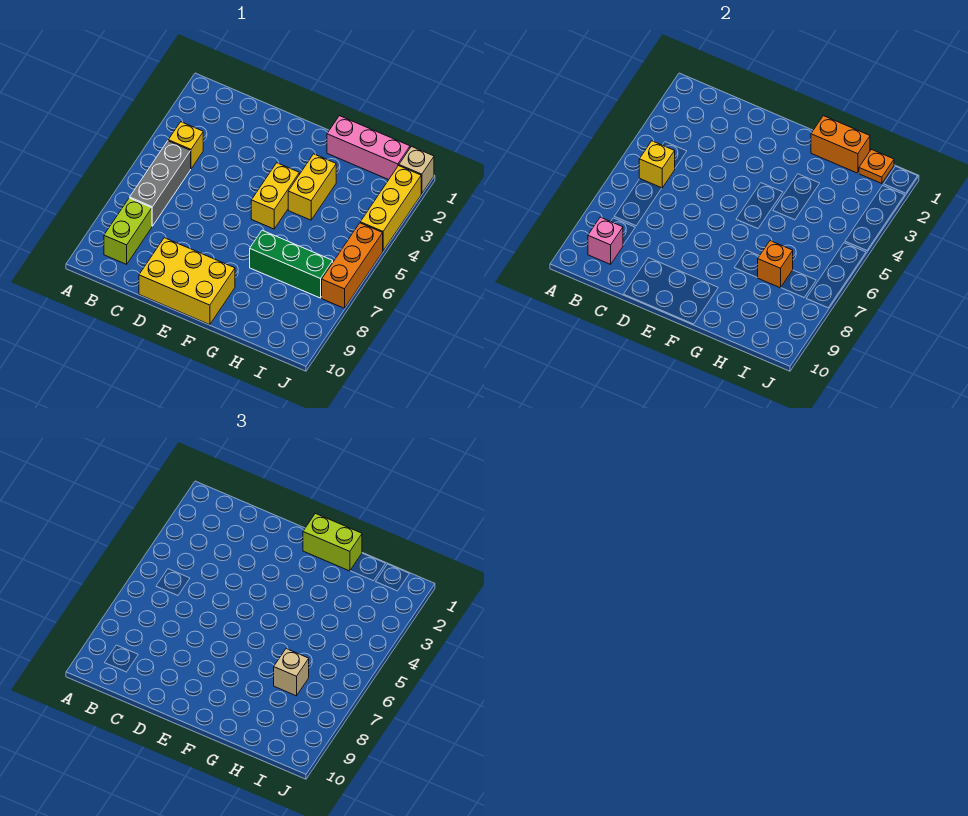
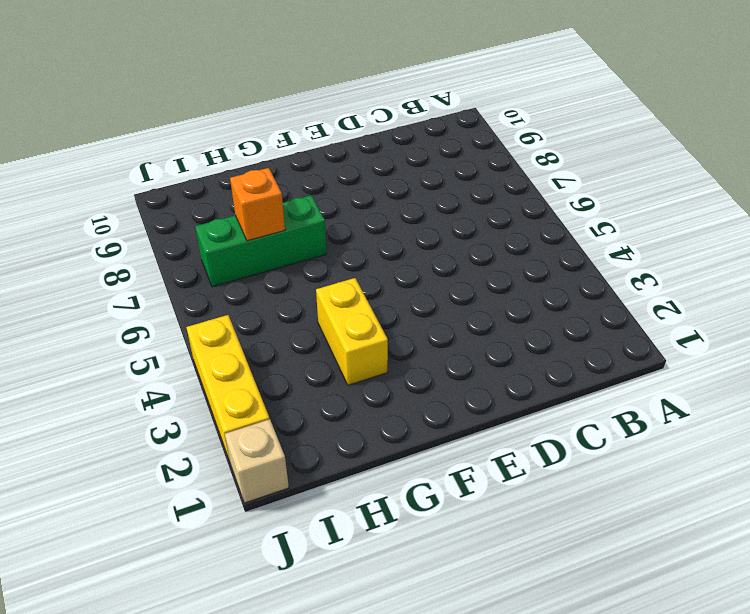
none -> yellow 1x1 brick [168,122,203,169]
none -> grey 1x3 brick [130,141,191,226]
none -> lime 1x2 brick [104,198,152,264]

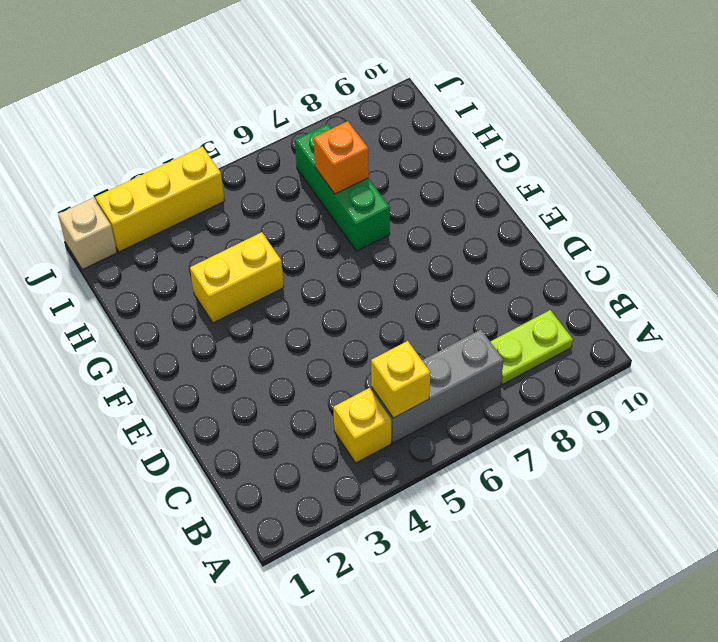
lime 1x2 plate [490,310,573,384] -> lime 1x2 brick [104,198,152,264]
none -> yellow 2x3 brick [139,238,235,325]
none -> yellow 1x2 brick [251,163,299,229]
none -> pink 1x3 brick [327,116,410,180]

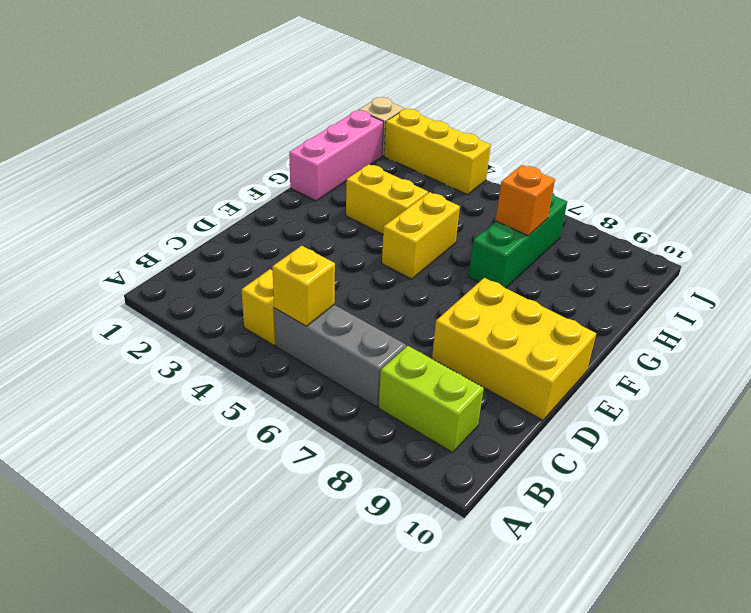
yellow 2x3 brick [432,278,596,420] -> yellow 2x3 brick turned to [139,238,235,325]
yellow 1x2 brick [382,192,460,279] -> yellow 1x2 brick turned to [251,163,299,229]
none -> orange 1x3 brick [322,223,383,308]
none -> pink 1x1 brick [588,217,623,264]
none -> orange 1x2 brick [811,116,870,173]

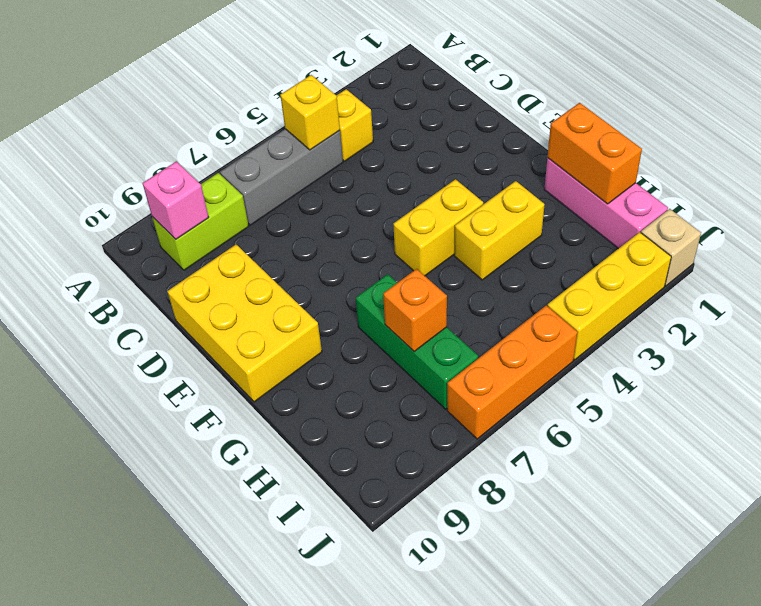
none -> orange 1x1 plate [859,149,894,184]
none -> lime 1x2 brick [303,513,362,571]
none -> tan 1x1 brick [274,649,309,696]

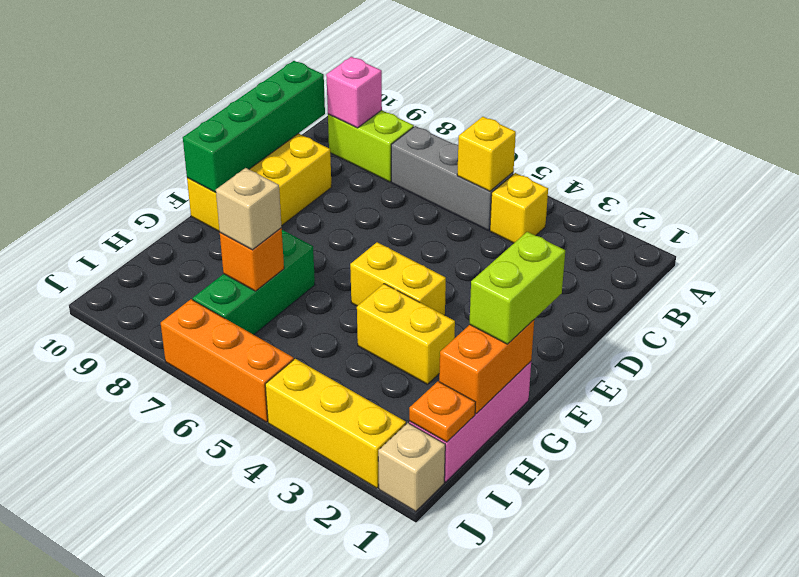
green 1x4 brick [183,61,325,192] -> none

